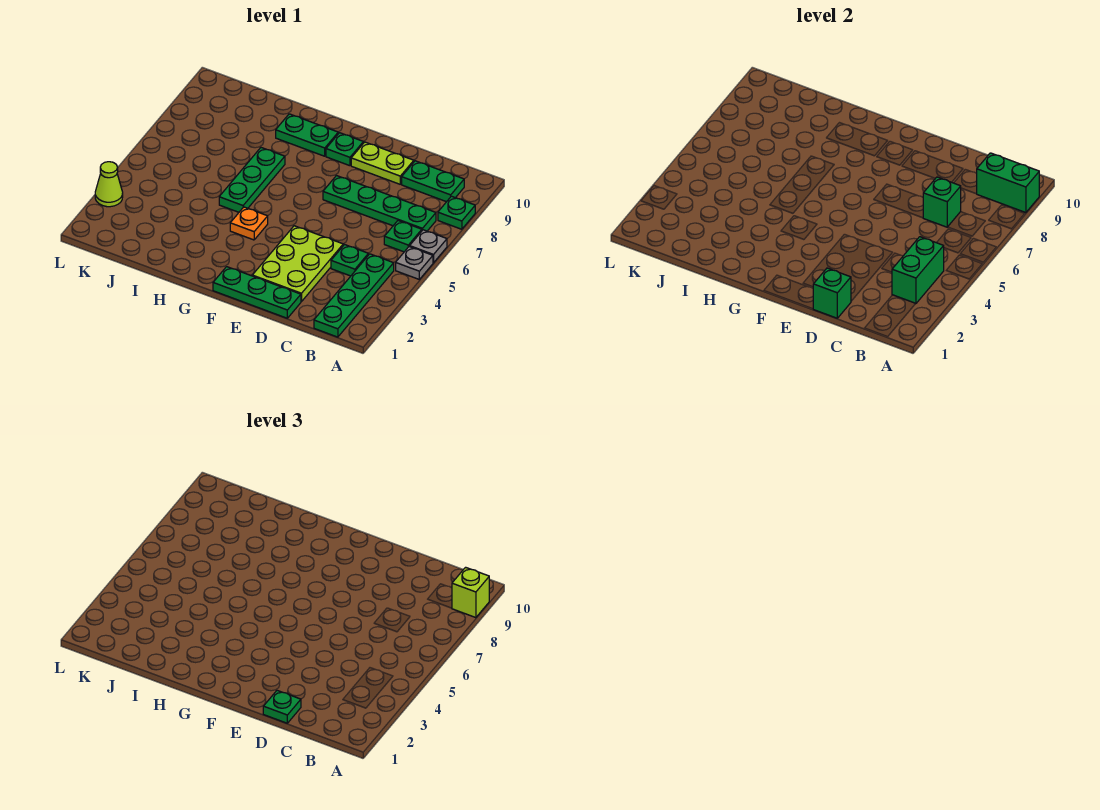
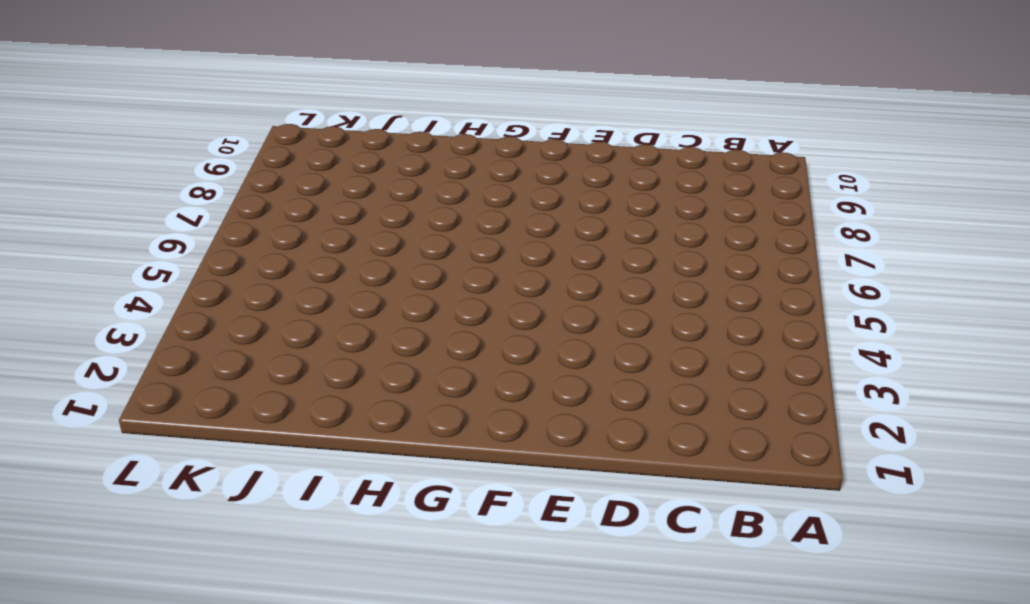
none -> grey 1x1 plate [396,247,433,279]
none -> grey 1x1 plate [410,230,447,263]
none -> green 1x1 plate [438,196,475,229]

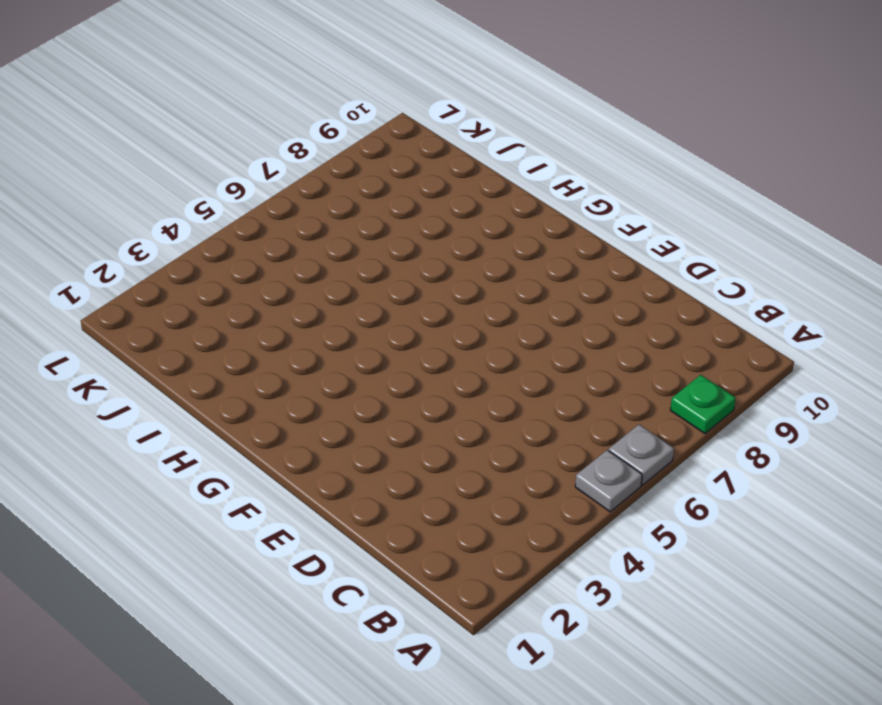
none -> green 1x4 plate [314,254,394,337]
none -> green 1x1 plate [384,221,422,252]
none -> green 1x4 plate [323,176,436,231]

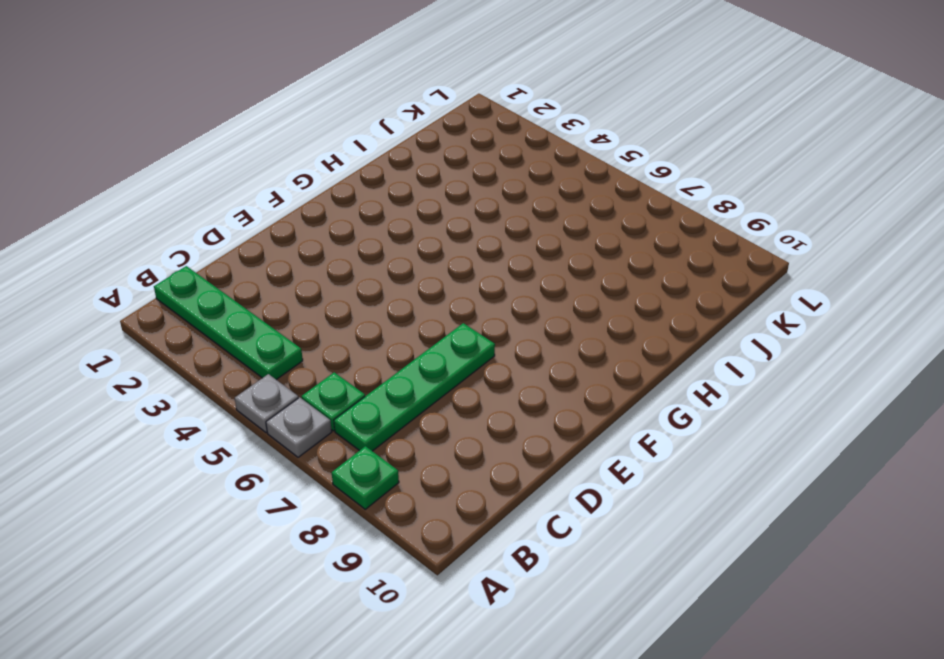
none -> green 1x2 plate [402,161,464,202]
none -> green 1x1 plate [331,245,368,276]
none -> green 1x3 plate [213,267,301,318]

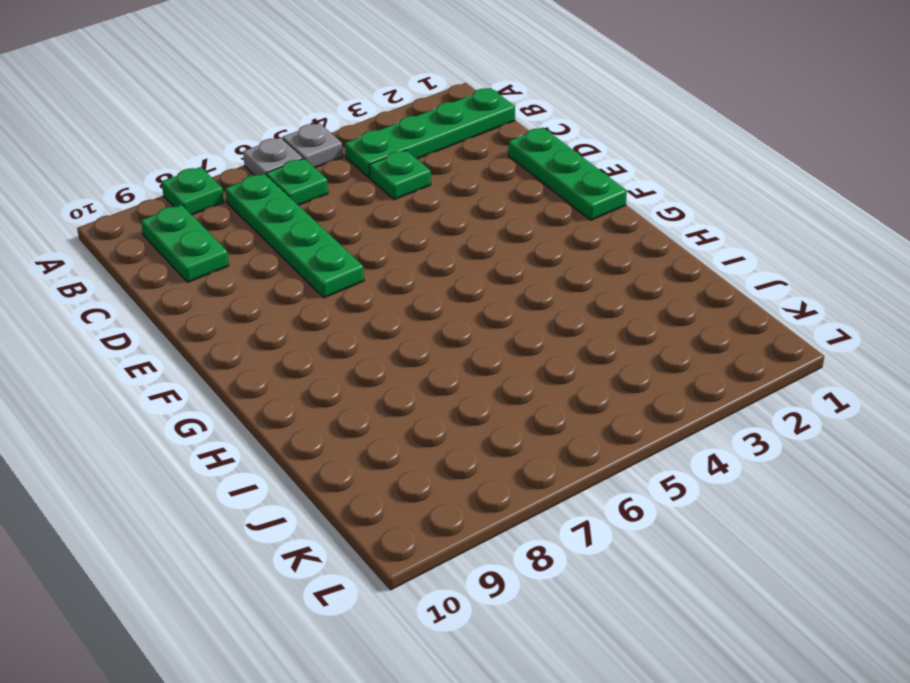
none -> lime 2x3 plate [252,226,343,302]
none -> lime 1x2 plate [351,142,414,184]
none -> green 1x1 plate [326,133,363,166]

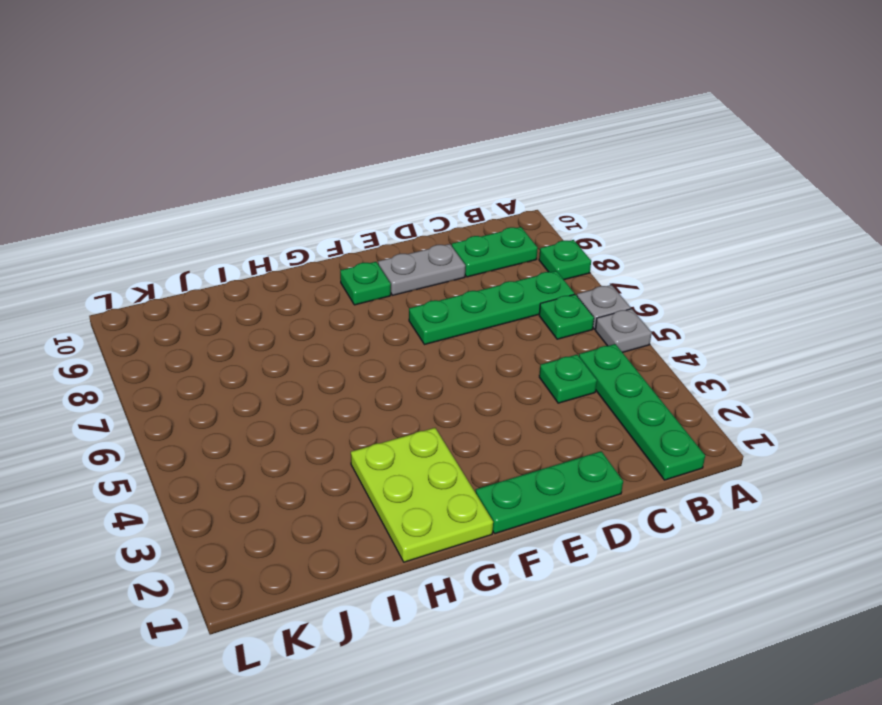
grey 1x2 plate [378,244,465,295] -> lime 1x2 plate [351,142,414,184]
lime 2x3 plate [351,428,493,562] -> lime 2x3 plate moved to [252,226,343,302]
none -> orange 1x1 plate [230,207,268,240]
none -> green 1x2 plate [276,114,338,156]
none -> green 1x3 plate [219,148,285,212]

